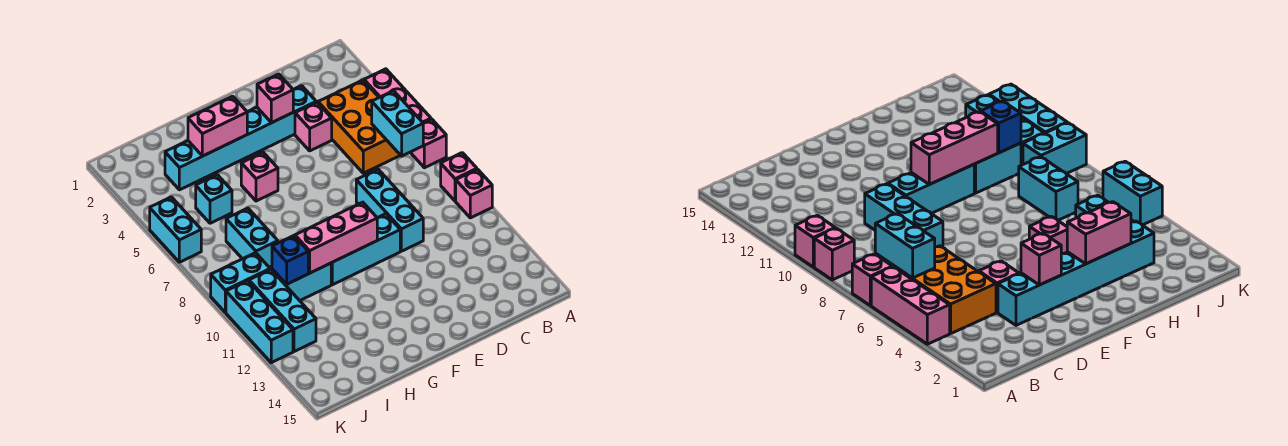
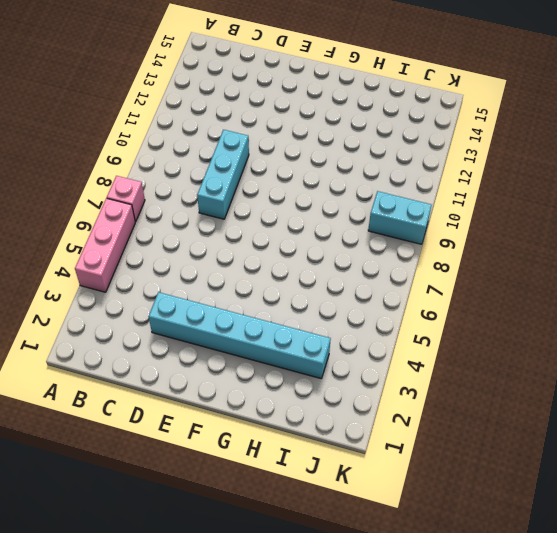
none -> pink 1x1 brick [441,153,477,201]
none -> pink 1x1 brick [456,169,492,218]
none -> orange 2x3 brick [318,80,400,173]

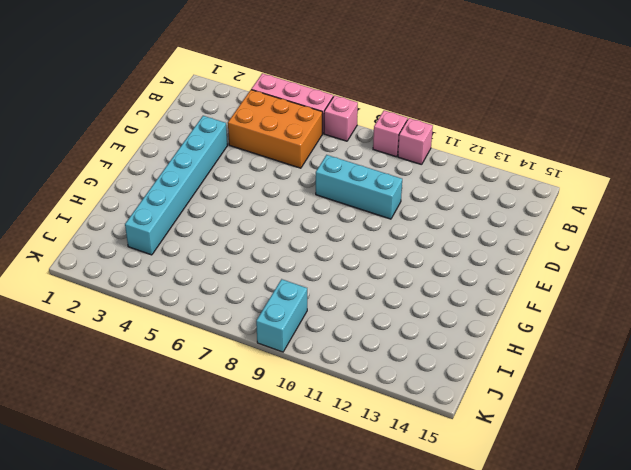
none -> pink 1x1 brick [295,102,332,151]
none -> cyan 1x3 brick [331,214,400,285]
none -> pink 1x1 brick [241,152,278,201]

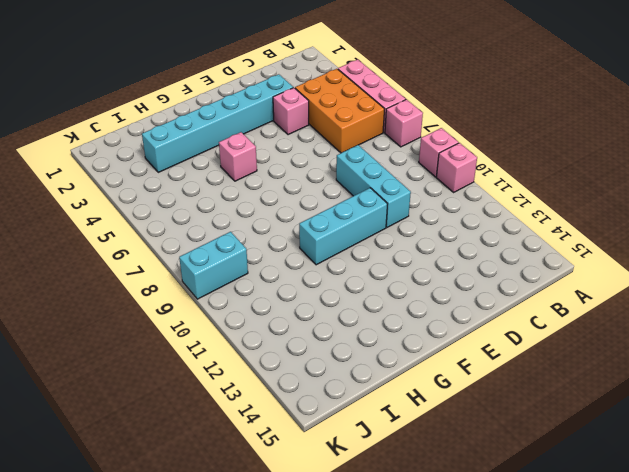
none -> cyan 1x2 brick [272,263,331,301]
none -> cyan 1x1 brick [196,175,232,223]
none -> cyan 1x2 brick [226,208,278,267]

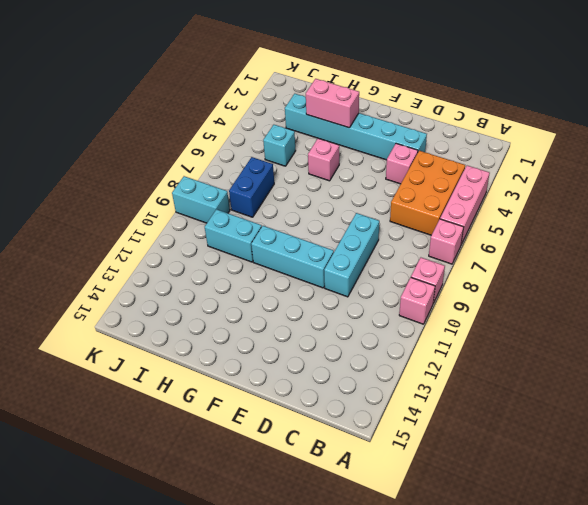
blue 1x2 brick [229,157,274,217] -> cyan 1x2 brick [226,208,278,267]
none -> cyan 1x3 brick [249,269,316,352]
none -> cyan 1x2 brick [150,197,201,262]
none -> cyan 1x3 brick [226,281,293,363]

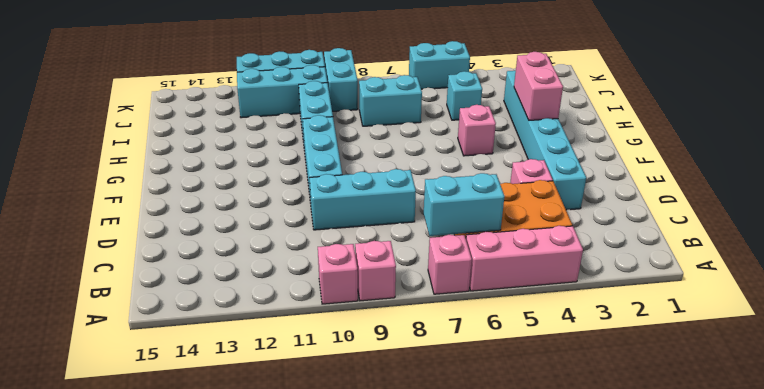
none -> pink 1x1 brick [257,74,293,123]
none -> pink 1x3 brick [295,202,377,273]
none -> blue 1x1 brick [272,236,308,284]

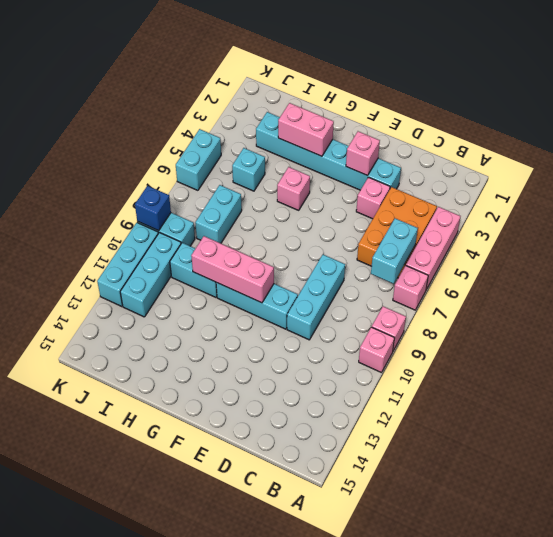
blue 1x1 brick [135,186,171,231] -> blue 1x1 brick moved to [272,236,308,284]

